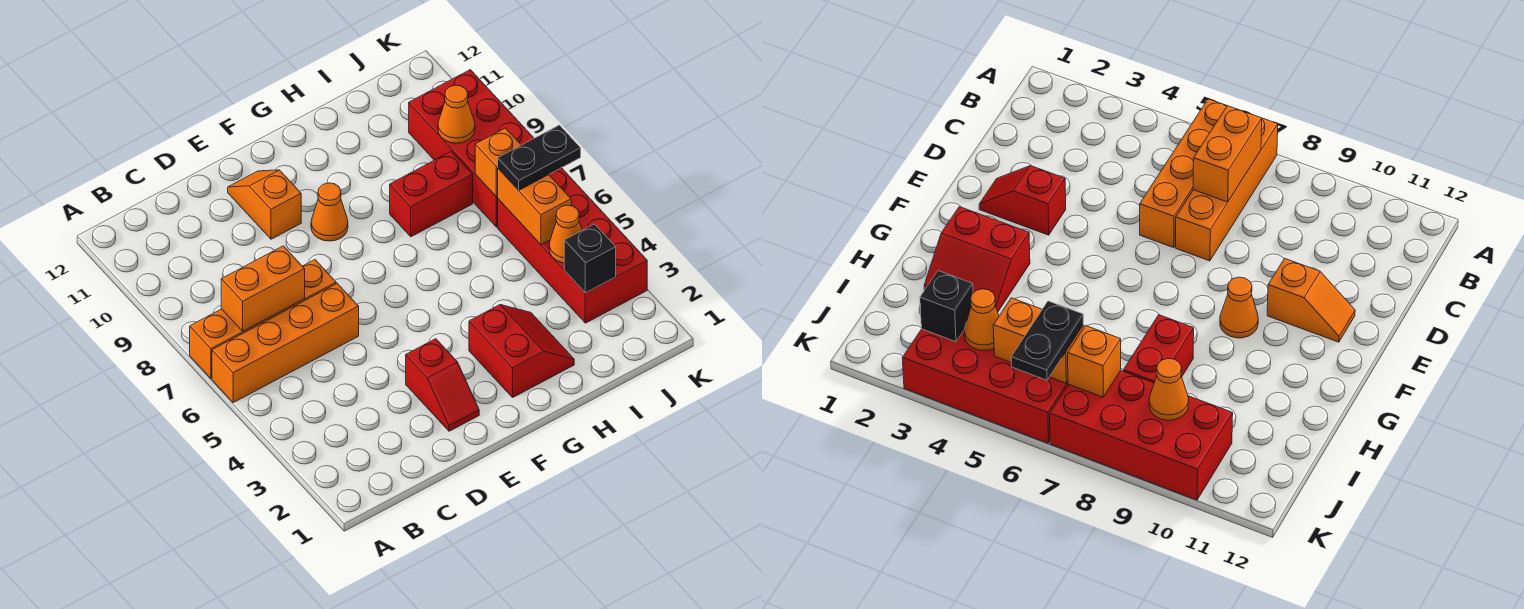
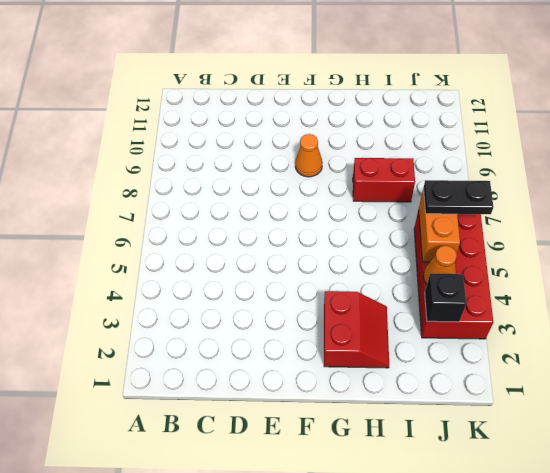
none -> orange 1x4 brick [212,284,359,403]
none -> orange 1x4 brick [190,260,336,379]
none -> red 1x2 slope [406,339,479,431]

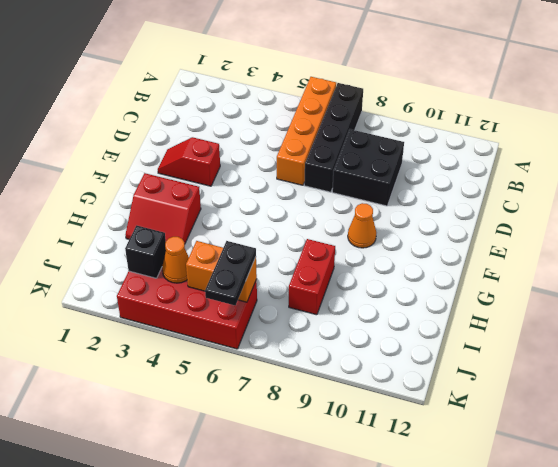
black 1x4 brick [304,83,363,192] -> orange 1x4 brick [190,260,336,379]
black 2x2 brick [332,129,404,206] -> none
none -> orange 1x2 slope [228,170,301,239]
none -> red 2x4 brick [409,70,534,227]
none -> orange 1x2 brick [221,246,305,331]

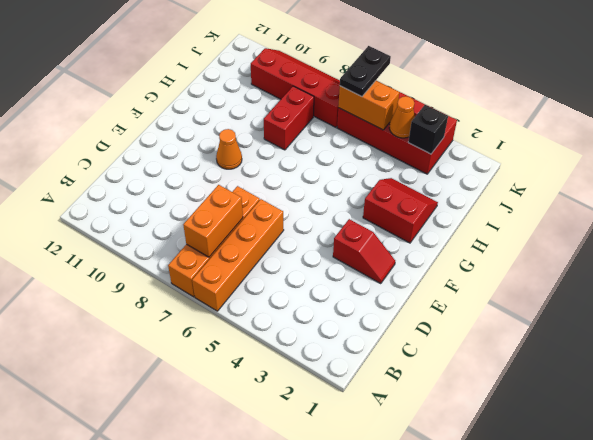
red 2x4 slope [251,48,340,127] -> red 2x4 brick [409,70,534,227]
none -> orange 1x2 slope [228,170,301,239]
none -> orange 1x1 brick [475,128,521,197]
none -> orange 1x1 cone [438,85,475,143]

